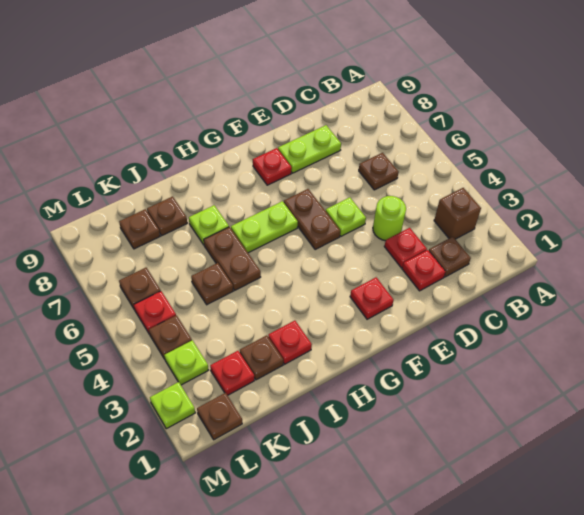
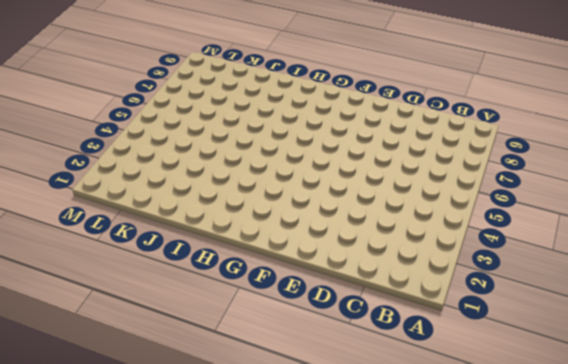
none -> brown 1x1 brick [434,188,481,239]
none -> brown 1x1 plate [429,237,471,277]
none -> brown 1x1 plate [359,153,399,190]

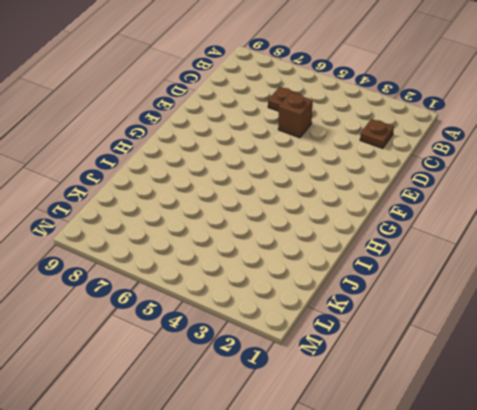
brown 1x1 brick [278,93,313,138] -> brown 1x1 brick moved to [434,188,481,239]
none -> red 1x1 plate [402,250,445,291]
none -> red 1x1 plate [384,228,427,268]
none -> lime 1x1 round brick [373,196,406,241]

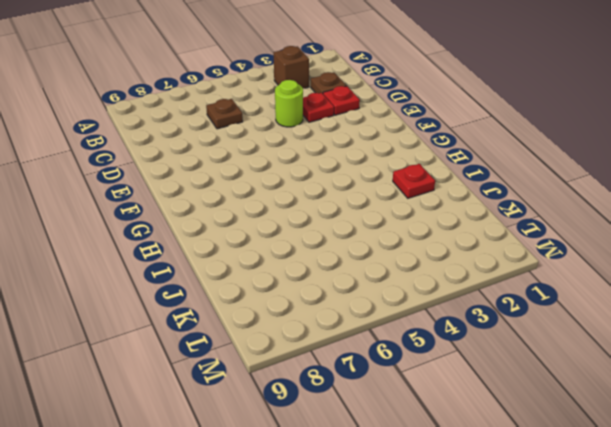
none -> lime 1x2 plate [278,125,341,173]
none -> lime 1x1 plate [326,197,366,236]
none -> red 1x1 plate [350,277,394,319]

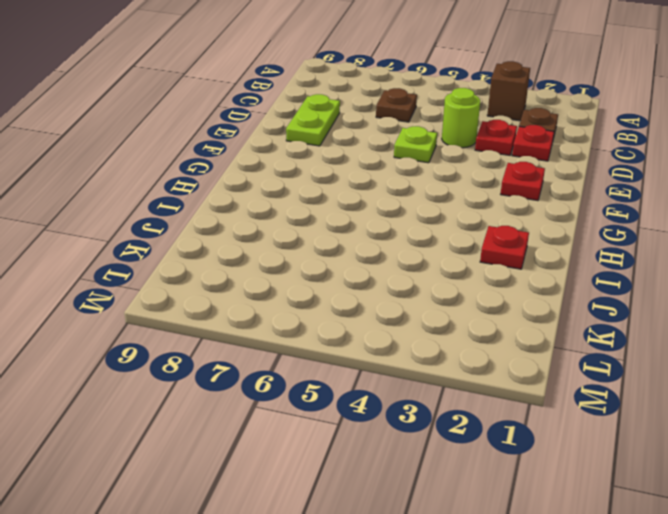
none -> brown 1x2 plate [284,189,340,250]
none -> red 1x1 plate [253,148,292,185]
none -> lime 1x2 plate [231,201,298,253]

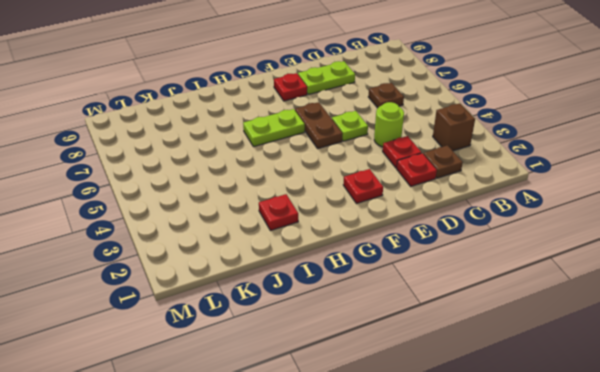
none -> brown 1x2 plate [204,227,261,290]
none -> lime 1x1 plate [189,205,229,245]
none -> brown 1x1 plate [240,335,283,380]

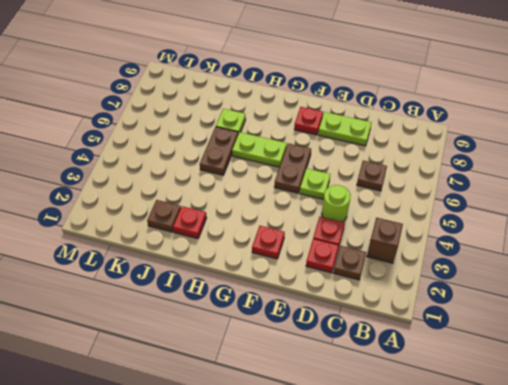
none -> brown 1x1 plate [191,263,233,305]
none -> brown 1x1 plate [147,196,187,236]
none -> red 1x1 plate [210,351,254,395]

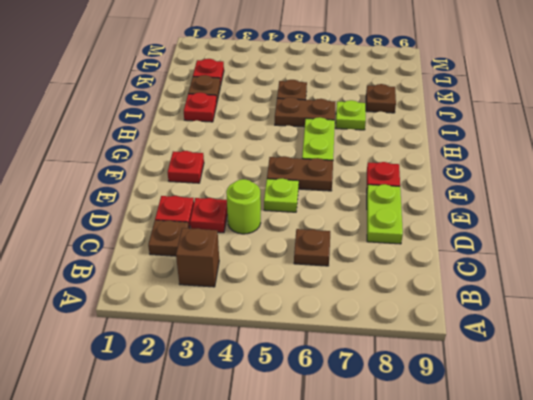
none -> brown 1x1 plate [119,209,160,249]
none -> brown 1x1 plate [197,393,242,440]
none -> lime 1x1 plate [164,340,208,385]

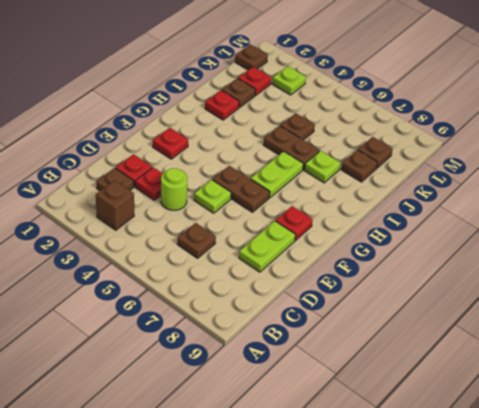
none -> brown 1x1 plate [149,315,192,359]
none -> red 1x1 plate [134,291,176,334]
none -> brown 1x1 plate [119,268,161,308]

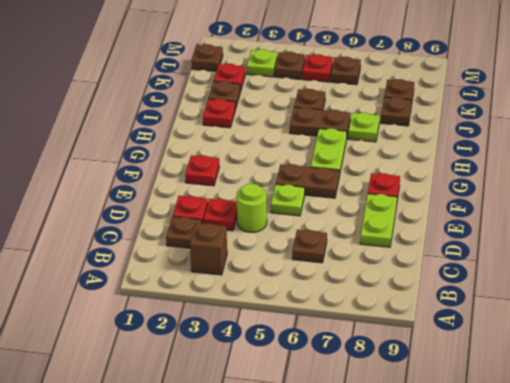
none -> lime 1x1 plate [150,382,195,429]

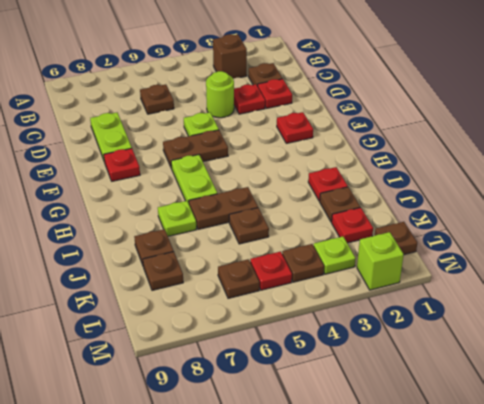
lime 1x1 brick [357,232,404,290] -> lime 1x1 plate [150,382,195,429]

